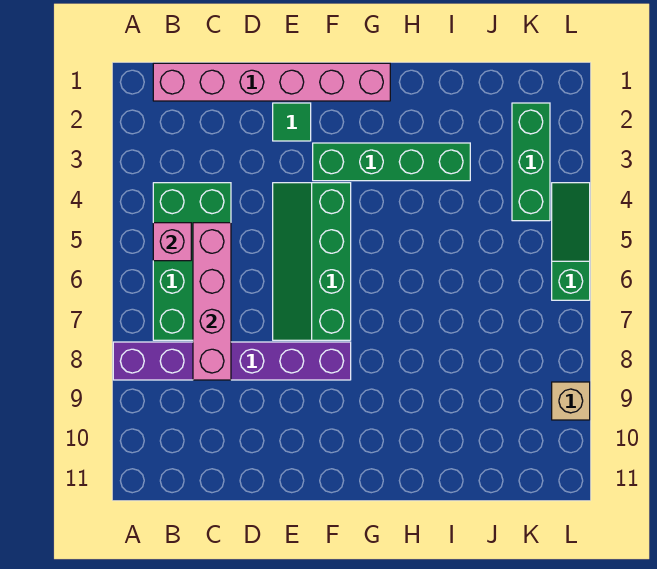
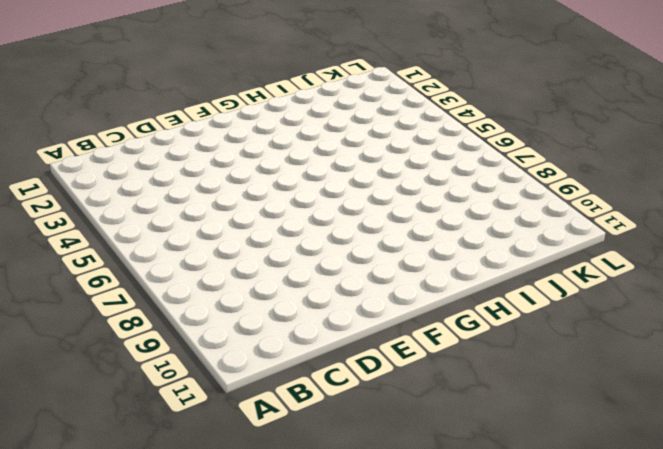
none -> purple 1x6 brick [113,342,351,380]
none -> pink 1x6 brick [153,63,390,101]

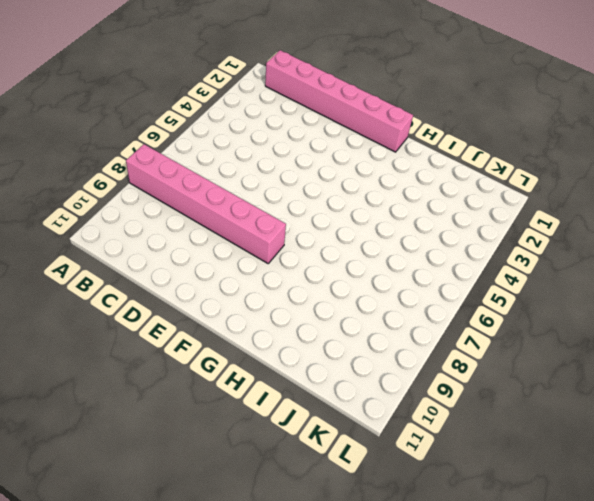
pink 1x6 brick [126,144,286,263] -> purple 1x6 brick [113,342,351,380]
none -> green 2x4 brick [153,183,231,340]
none -> green 1x1 tile [273,103,311,141]

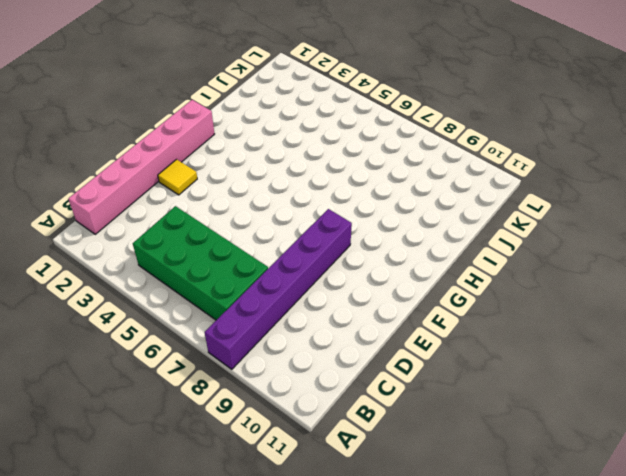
yellow 1x1 tile [158,159,197,195] -> green 1x1 tile [273,103,311,141]
none -> green 2x4 slope [273,183,351,340]
none -> green 1x4 brick [313,143,470,181]

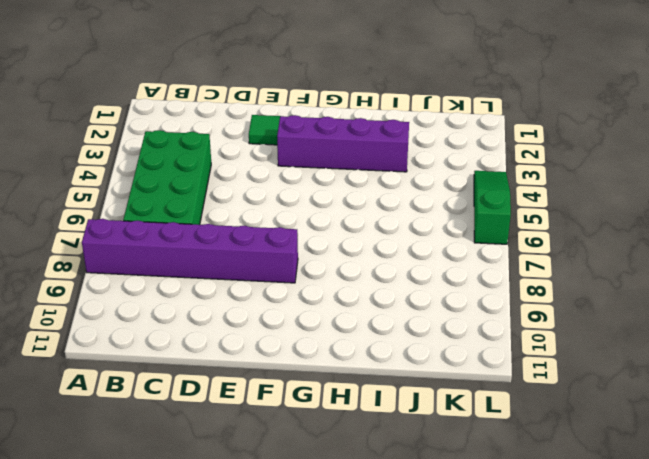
purple 1x4 brick [277,115,409,172] -> green 1x4 brick [313,143,470,181]
none -> pink 1x6 brick [153,63,390,101]
none -> green 2x4 slope [273,183,351,340]

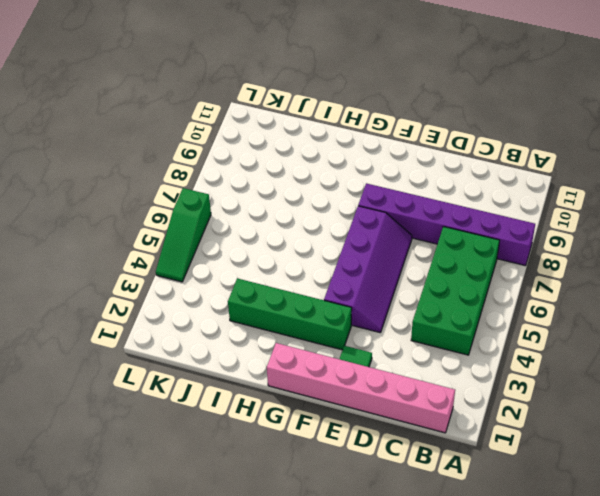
purple 2x4 slope [324,206,412,333] -> green 2x4 slope [273,183,351,340]
none -> green 1x3 brick [512,103,550,221]
none -> tan 1x1 brick [552,382,590,420]

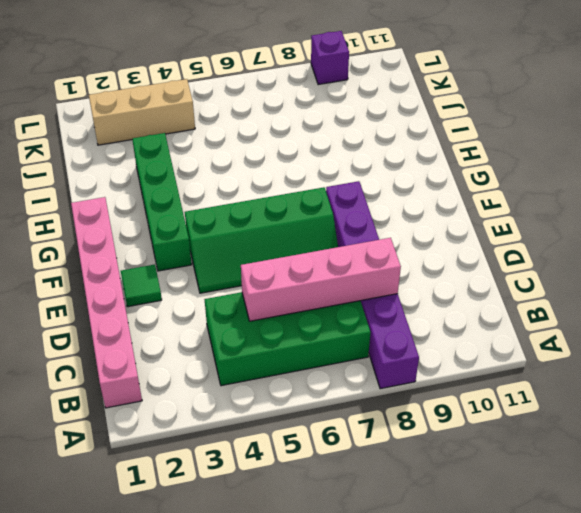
tan 1x3 brick [89,79,195,145] -> green 1x3 brick [512,103,550,221]
purple 1x1 brick [311,31,349,85] -> tan 1x1 brick [552,382,590,420]
none -> green 1x3 slope [552,183,590,300]
none -> pink 1x1 brick [153,223,191,261]

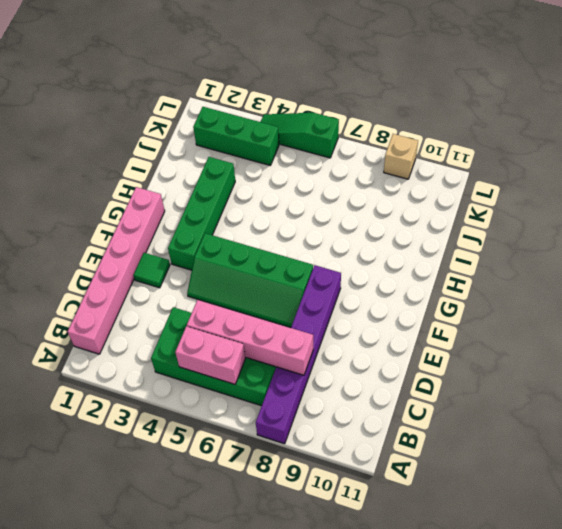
pink 1x2 brick [175,326,245,384] -> pink 1x1 brick [153,223,191,261]

